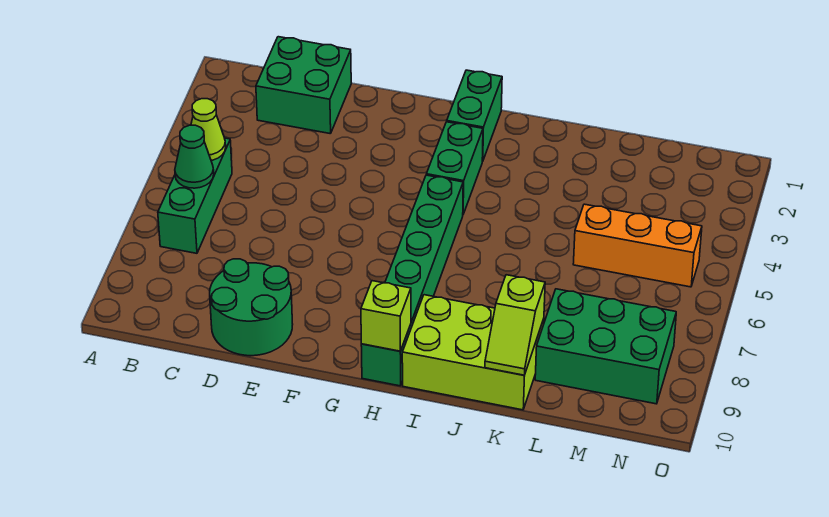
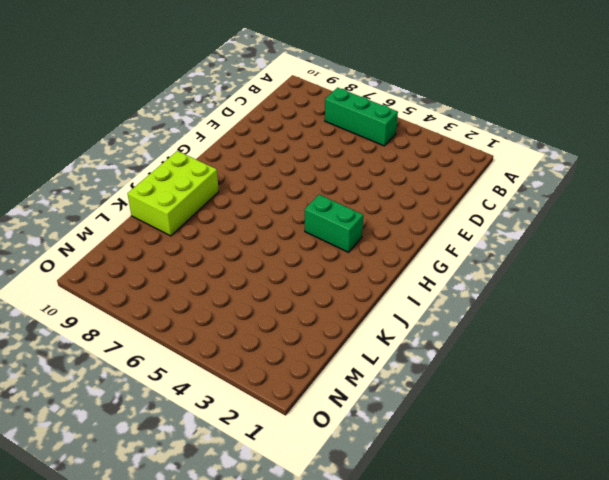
none -> green 2x2 brick [256,37,351,134]
none -> green 2x2 round brick [210,259,293,356]
none -> green 1x2 brick [447,70,502,161]

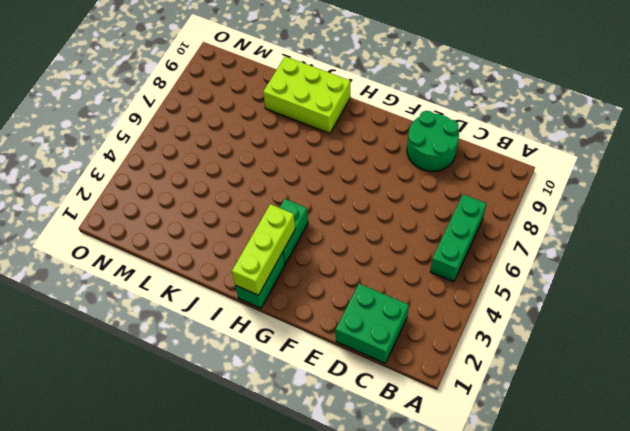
lime 1x3 brick [232,204,295,295] -> none
none -> green 1x6 brick [361,175,463,386]
none -> orange 1x3 brick [573,204,702,287]
none -> green 2x3 brick [535,289,676,404]

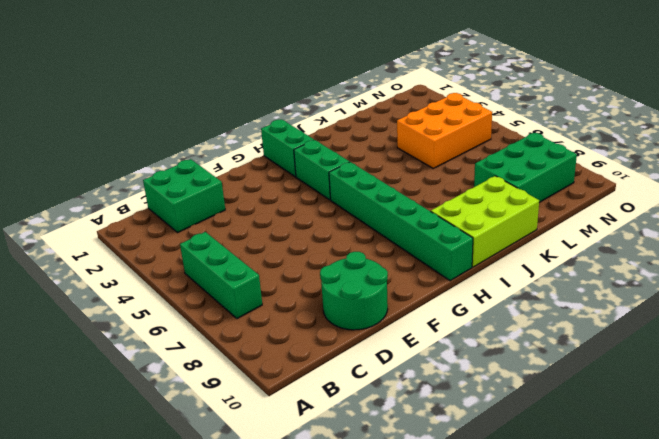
orange 2x3 brick [397,93,492,168] -> orange 1x3 brick [573,204,702,287]
none -> lime 1x1 cone [191,99,226,160]
none -> green 1x1 cone [175,125,214,188]
none -> lime 1x1 brick [361,281,411,351]

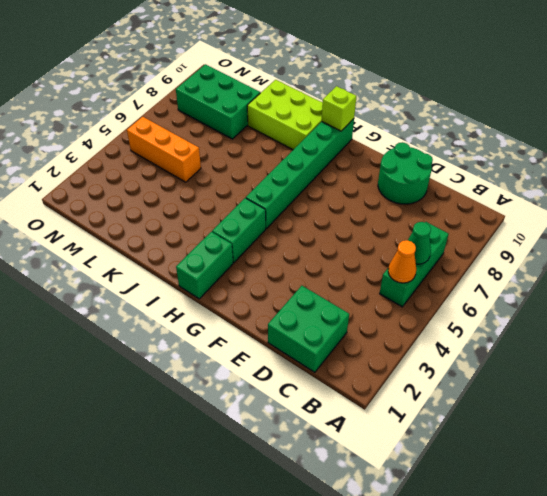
orange 1x1 cone [388,240,416,283] -> lime 1x1 cone [191,99,226,160]
none -> lime 1x2 slope [485,275,545,375]

